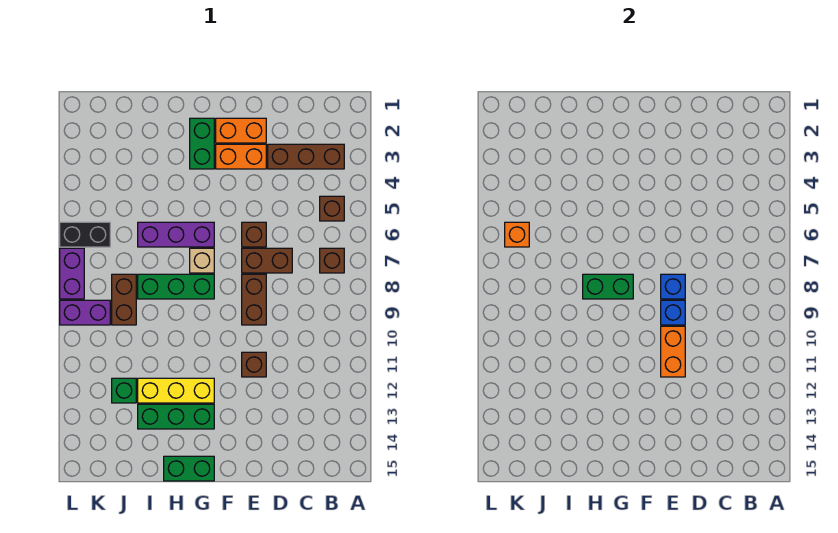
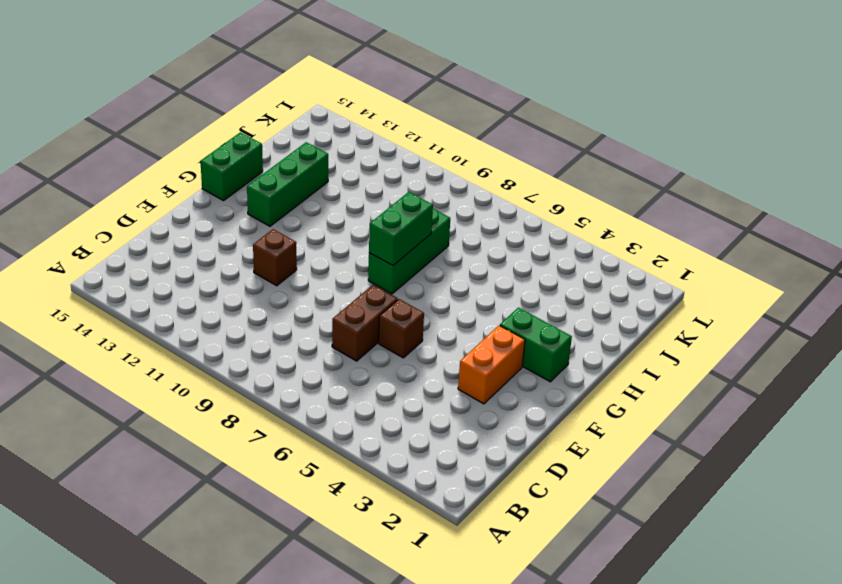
none -> brown 1x3 brick [268,144,344,169]
none -> brown 1x1 brick [320,196,344,221]
none -> brown 1x1 brick [320,248,344,273]

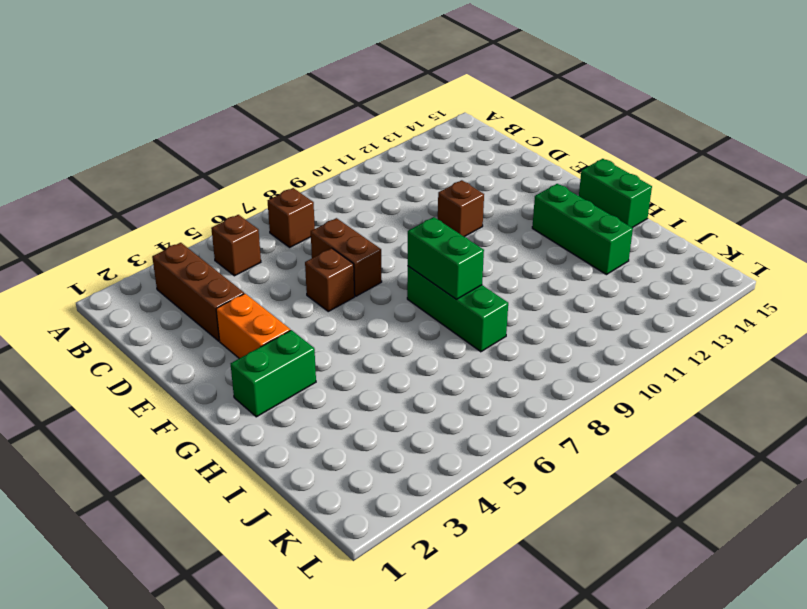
none -> orange 1x2 brick [216,118,266,143]
none -> brown 1x2 brick [242,274,266,325]
none -> purple 1x3 brick [138,222,214,247]

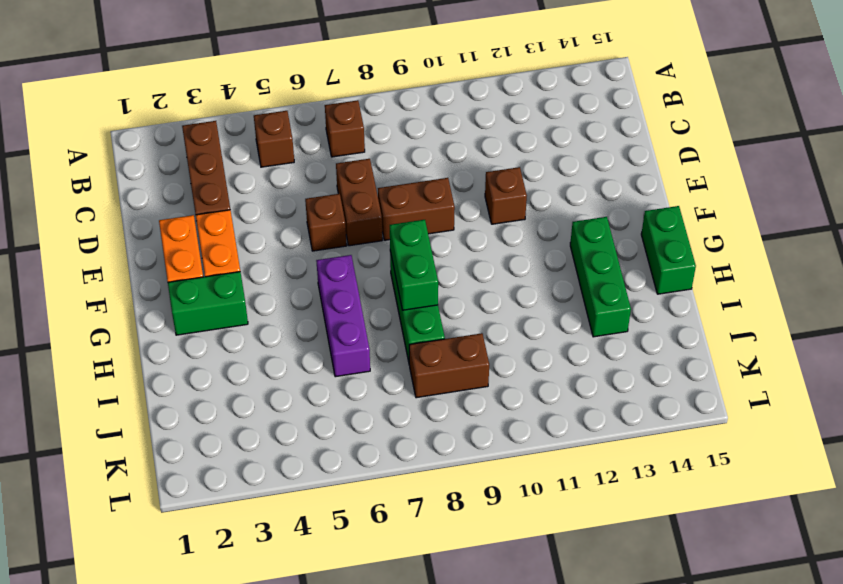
none -> tan 1x1 brick [190,248,214,273]
none -> yellow 1x3 brick [138,378,214,403]
none -> green 1x1 brick [112,378,136,403]

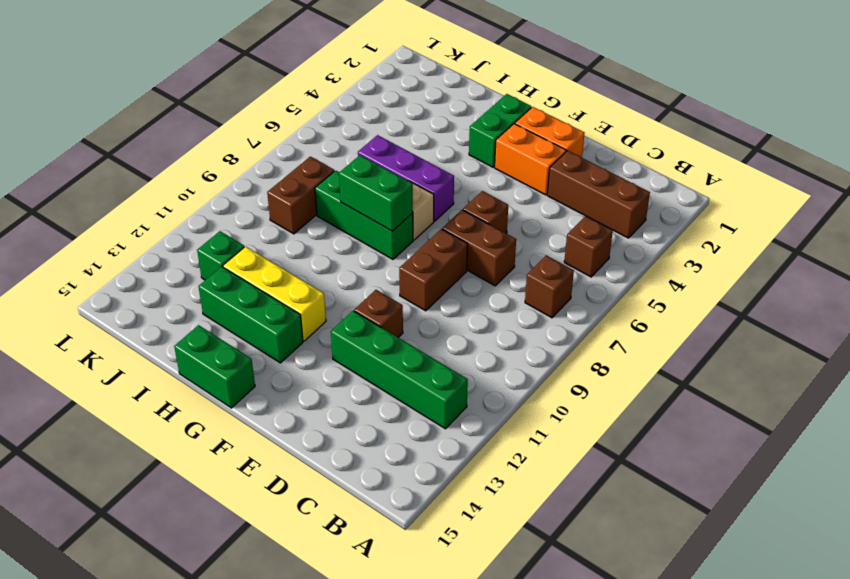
green 1x4 brick [331,311,468,429] -> none
none -> black 1x2 brick [60,222,110,247]
none -> purple 1x2 brick [60,300,110,325]
none -> purple 1x2 brick [60,248,84,299]

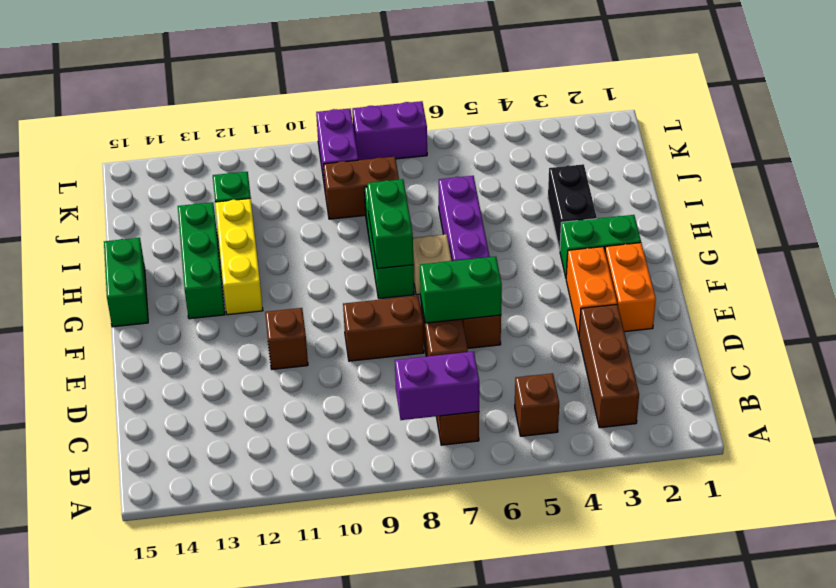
purple 1x2 brick [395,351,479,420] -> none
green 1x2 brick [420,256,502,323] -> none
black 1x2 brick [548,164,597,250] -> black 1x2 brick moved to [60,222,110,247]
none -> blue 1x1 brick [661,274,685,299]
none -> blue 1x1 brick [661,300,685,325]
none -> orange 1x2 brick [661,326,685,377]

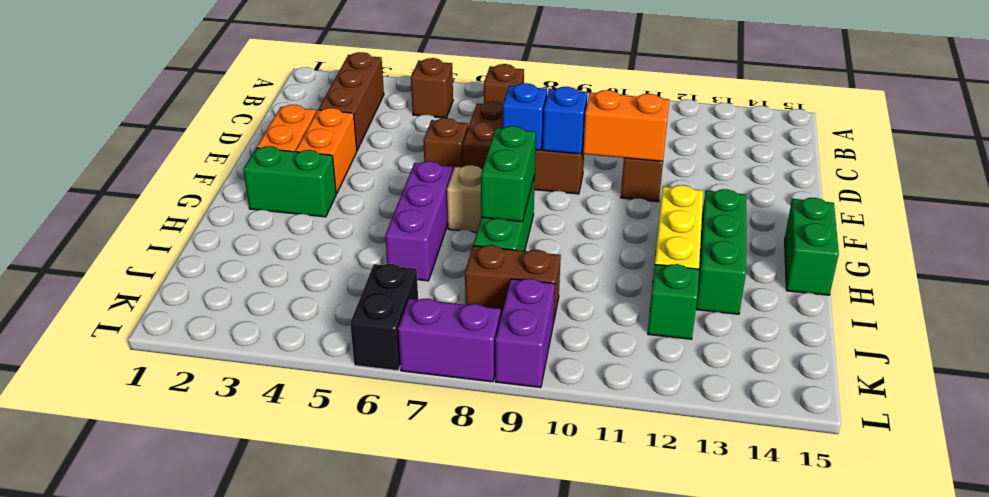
none -> orange 1x1 brick [505,222,529,247]

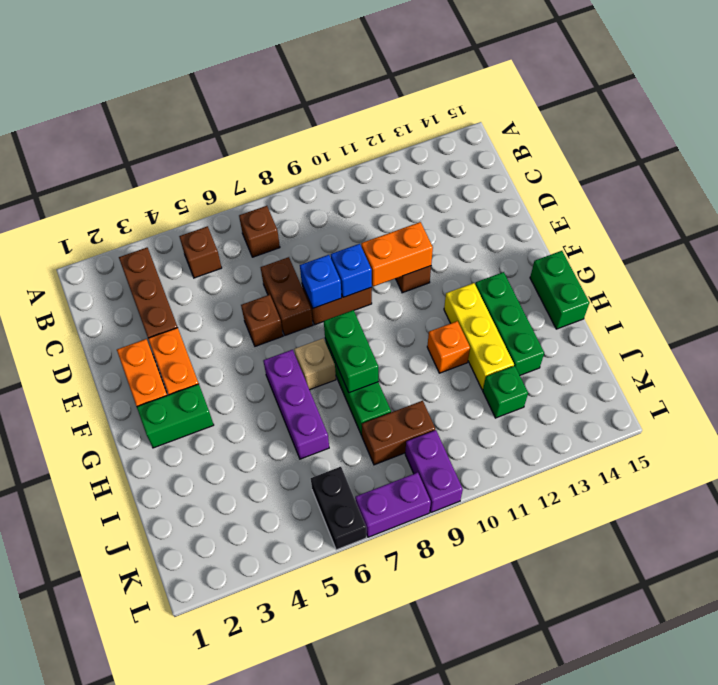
orange 1x1 brick [427,321,470,373] -> orange 1x1 brick moved to [505,222,529,247]

